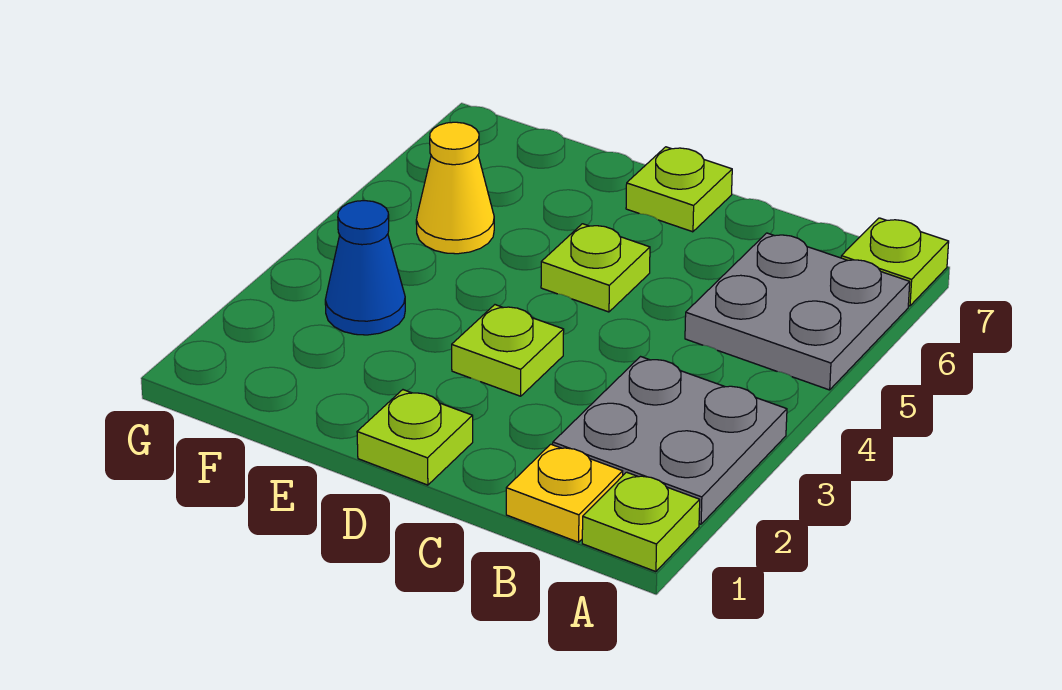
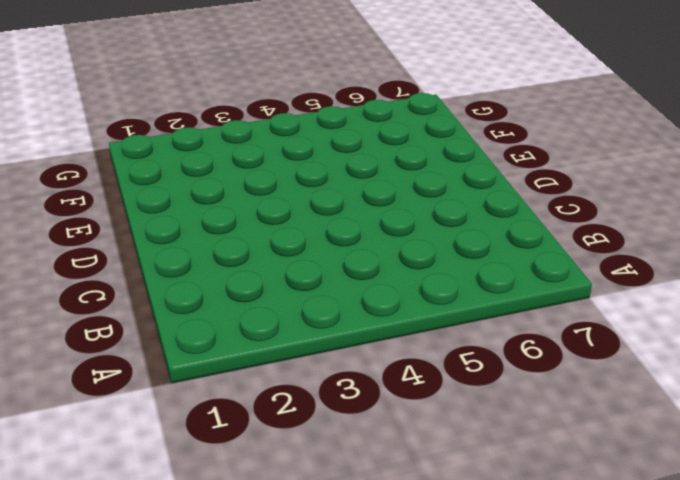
none -> lime 1x1 plate [582,472,700,572]
none -> grey 2x2 plate [553,357,787,524]

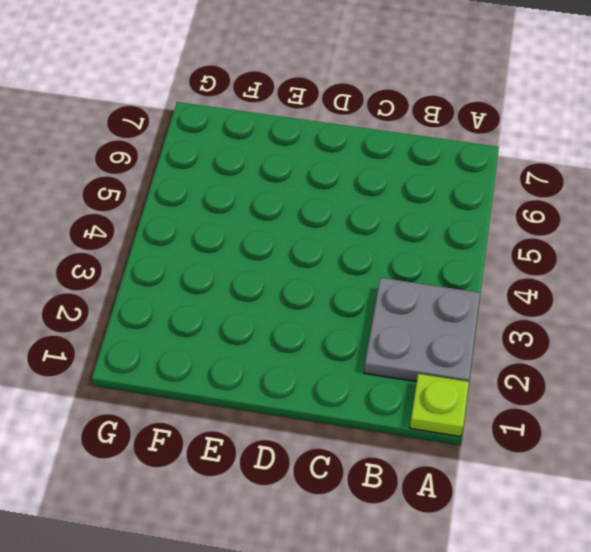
none -> grey 2x2 plate [685,233,910,390]
none -> lime 1x1 plate [841,218,949,306]

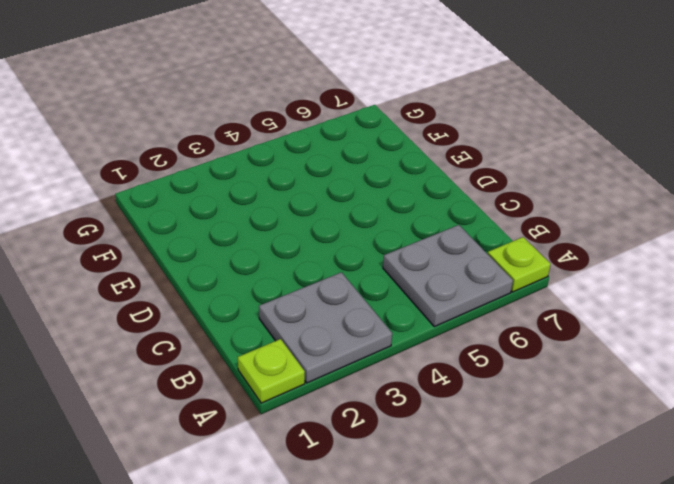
none -> yellow 1x1 plate [506,444,623,542]
none -> lime 1x1 plate [357,390,473,485]

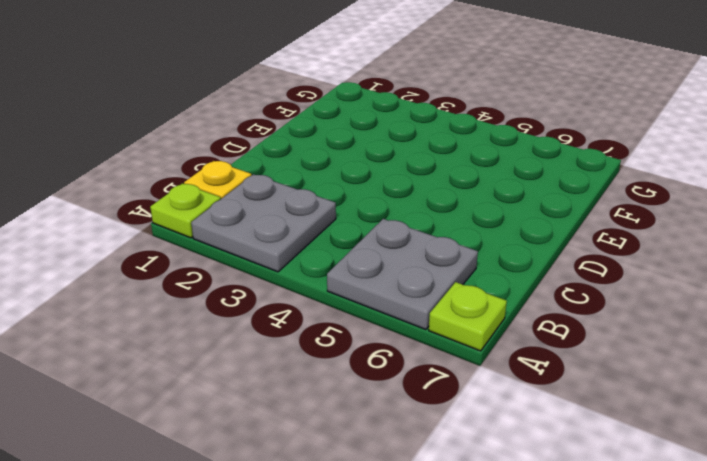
none -> lime 1x1 plate [357,390,473,485]
none -> lime 1x1 plate [452,305,564,396]

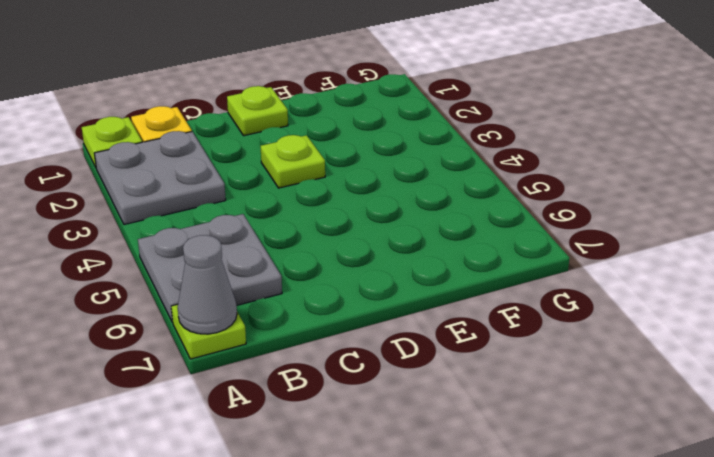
grey 1x1 cone [178,235,237,334] -> none
none -> lime 1x1 plate [541,224,650,312]
none -> lime 1x1 plate [626,147,732,232]

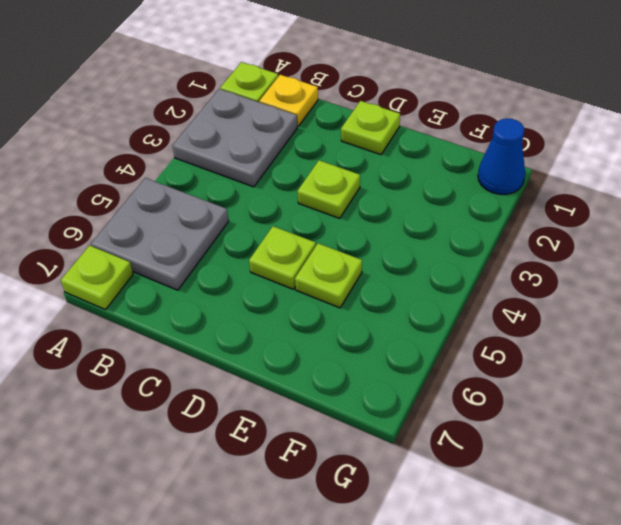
lime 1x1 plate [295,243,362,308] -> lime 1x1 plate moved to [626,147,732,232]
blue 1x1 cone [478,118,525,194] -> blue 1x1 cone moved to [325,201,405,335]
none -> yellow 1x1 cone [416,122,494,254]

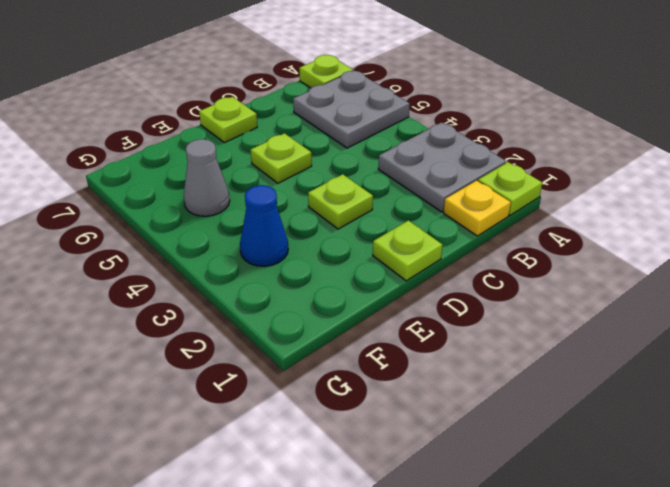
grey 1x1 cone [184,139,230,216] -> yellow 1x1 cone [416,122,494,254]

